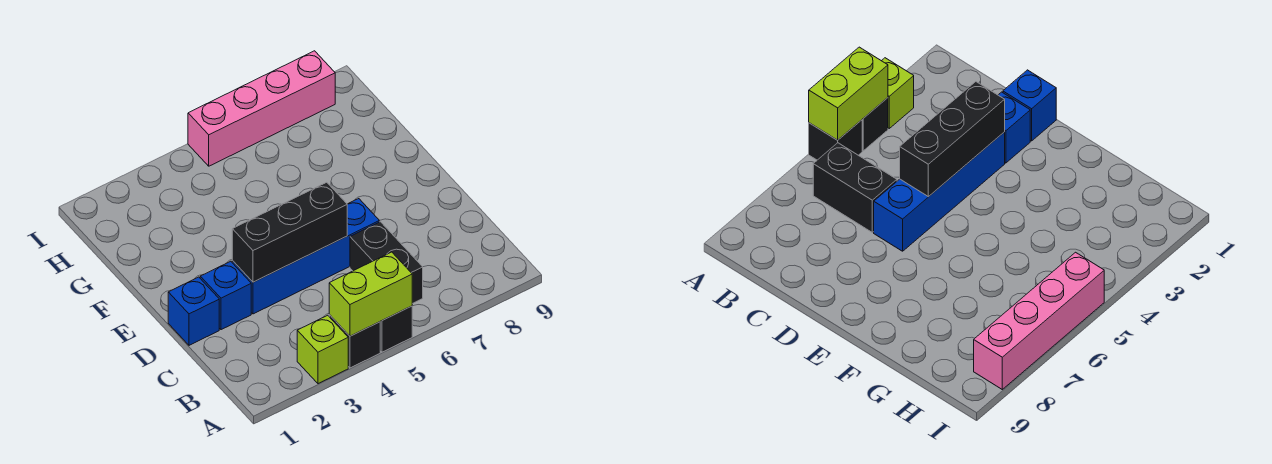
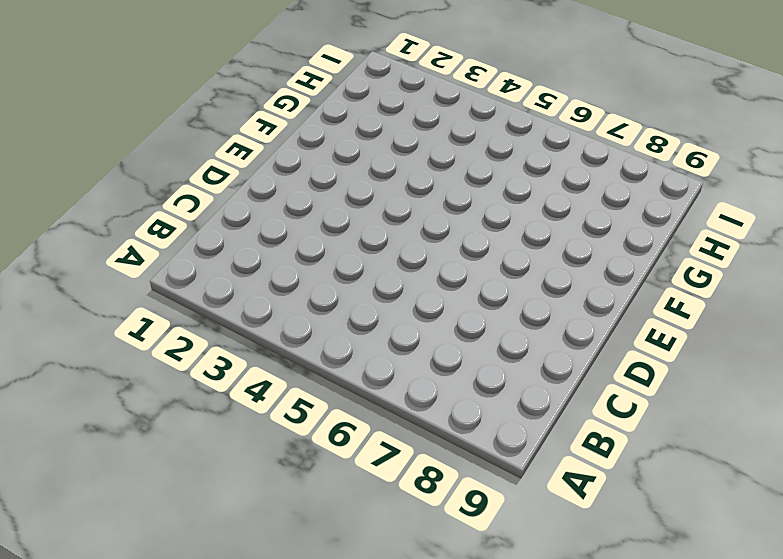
none -> lime 1x1 brick [297,315,348,384]
none -> black 1x1 brick [329,315,380,368]

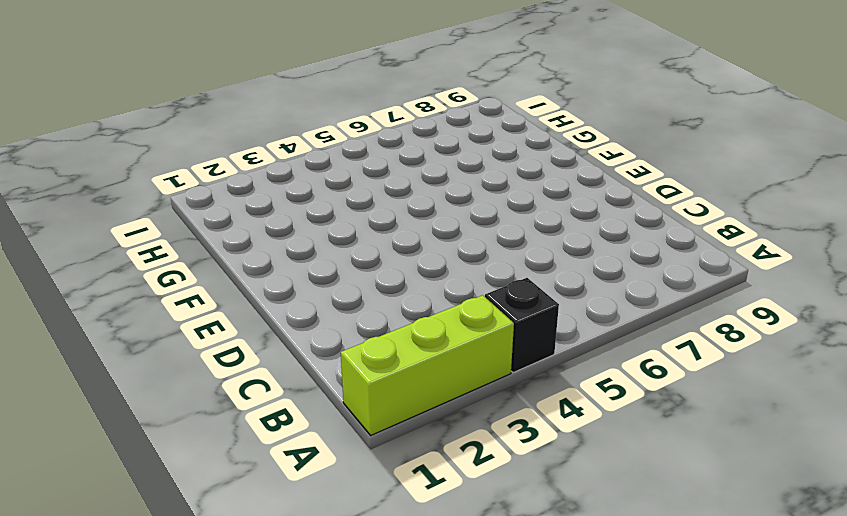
lime 1x3 brick [341,295,514,435] -> lime 1x1 brick [297,315,348,384]
none -> black 1x1 brick [380,306,412,352]
none -> black 1x2 brick [350,222,423,304]

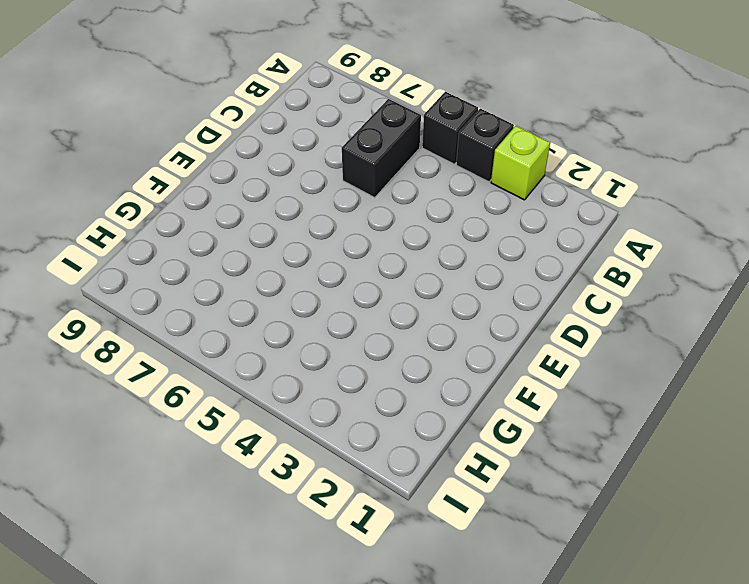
none -> blue 1x1 brick [168,277,219,345]
none -> blue 1x1 brick [200,261,251,330]

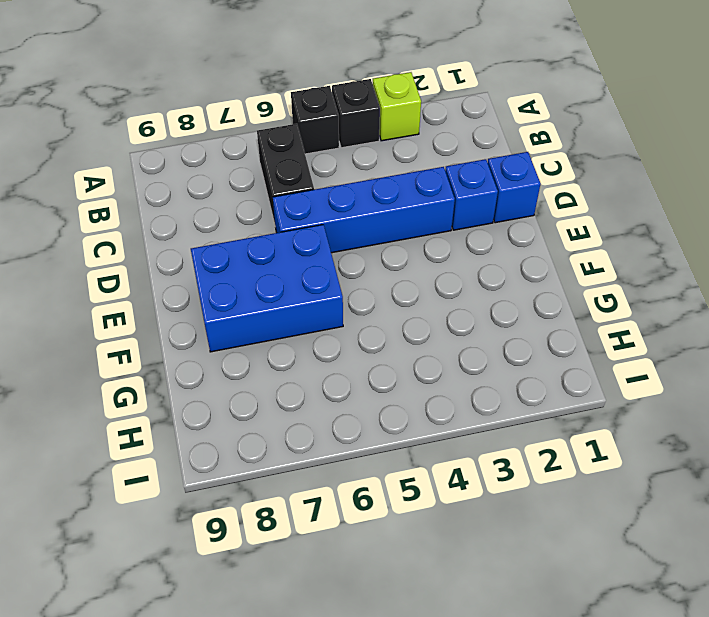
blue 2x3 brick [191,225,343,352] -> none
none -> pink 1x4 brick [188,51,335,166]
none -> lime 1x2 brick [329,252,412,336]

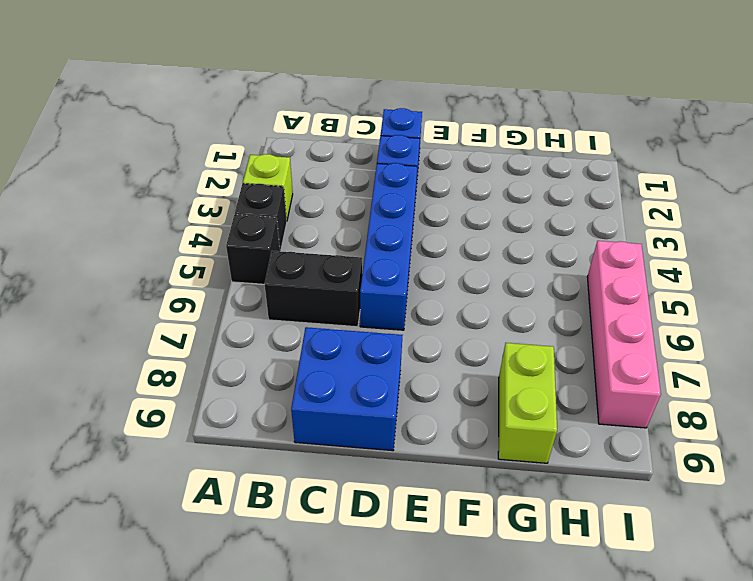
blue 2x2 brick [291,327,402,451] -> none
lime 1x2 brick [498,343,557,463] -> lime 1x2 brick moved to [329,252,412,336]
none -> black 1x3 brick [232,182,347,282]

